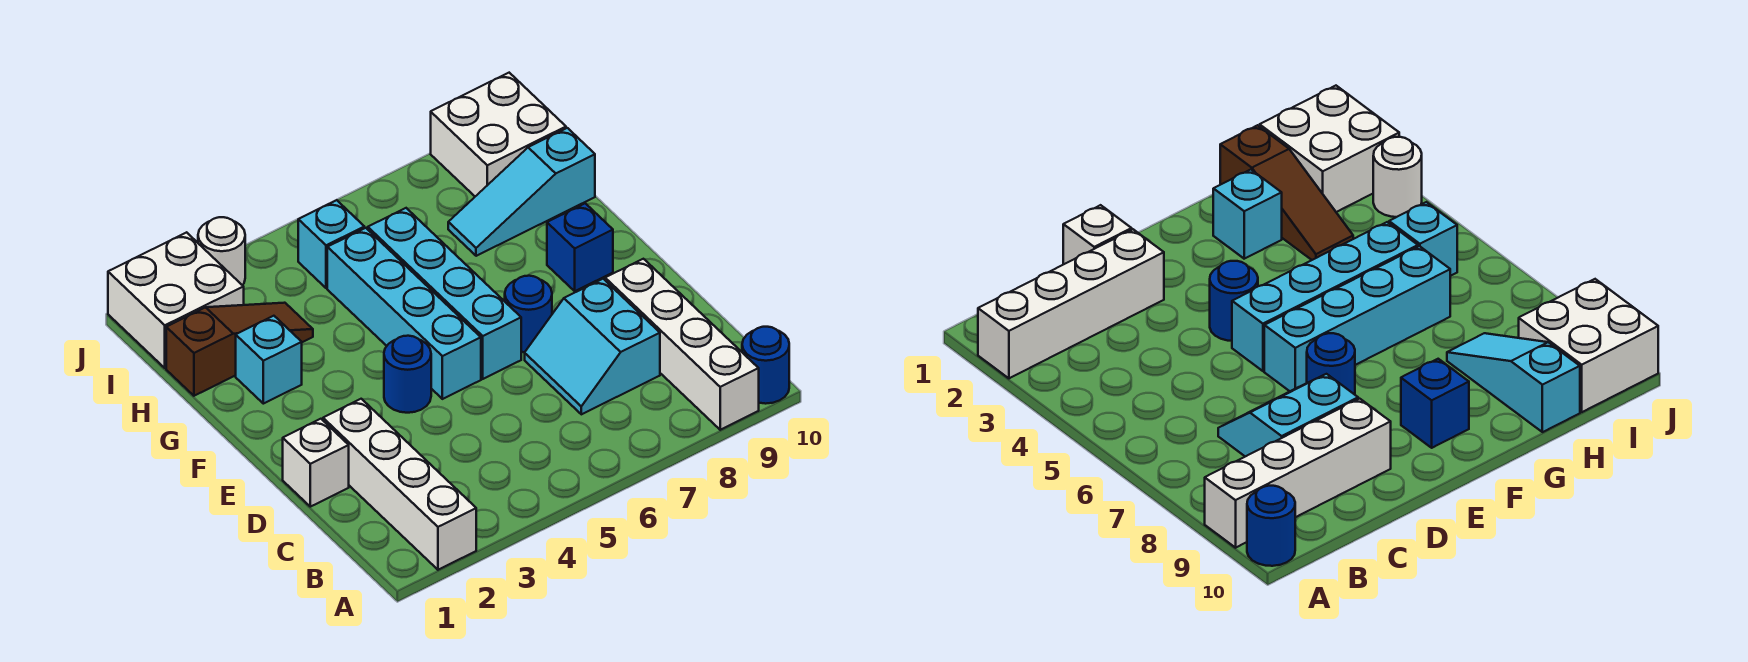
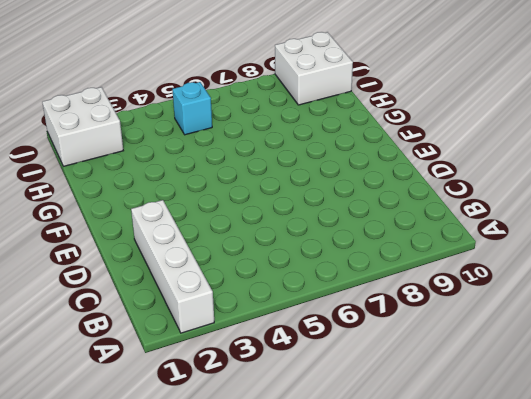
none -> white 1x4 brick [605,259,759,430]
none -> blue 1x1 round brick [742,327,789,404]
none -> cyan 2x2 slope [525,279,660,414]

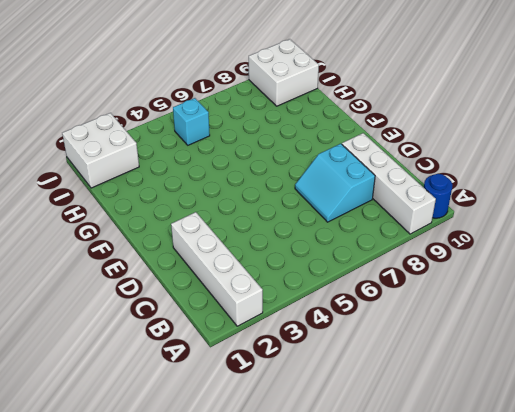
none -> white 1x1 brick [283,419,349,507]
none -> blue 1x1 round brick [384,336,431,413]
none -> cyan 1x4 brick [327,228,481,399]

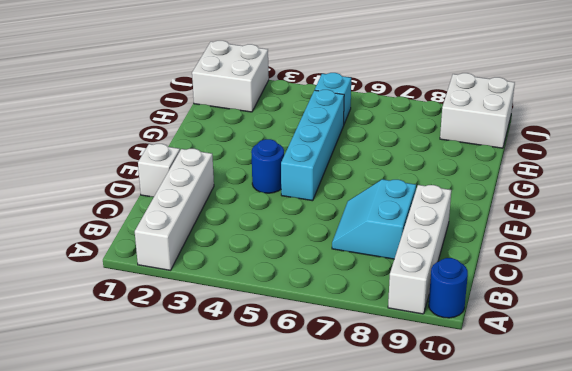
none -> cyan 1x4 brick [368,208,521,379]
none -> blue 1x1 round brick [505,276,552,352]
none -> blue 1x1 brick [547,203,613,291]

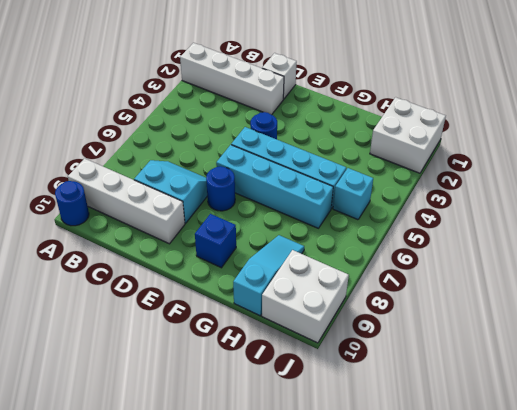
none -> cyan 1x1 brick [236,316,302,404]
none -> brown 1x3 slope [166,303,313,396]
none -> white 1x1 round brick [198,217,245,285]

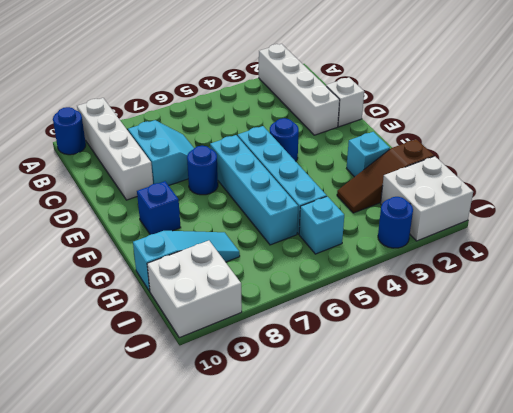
blue 1x1 round brick [378,197,413,248] -> white 1x1 round brick [198,217,245,285]

